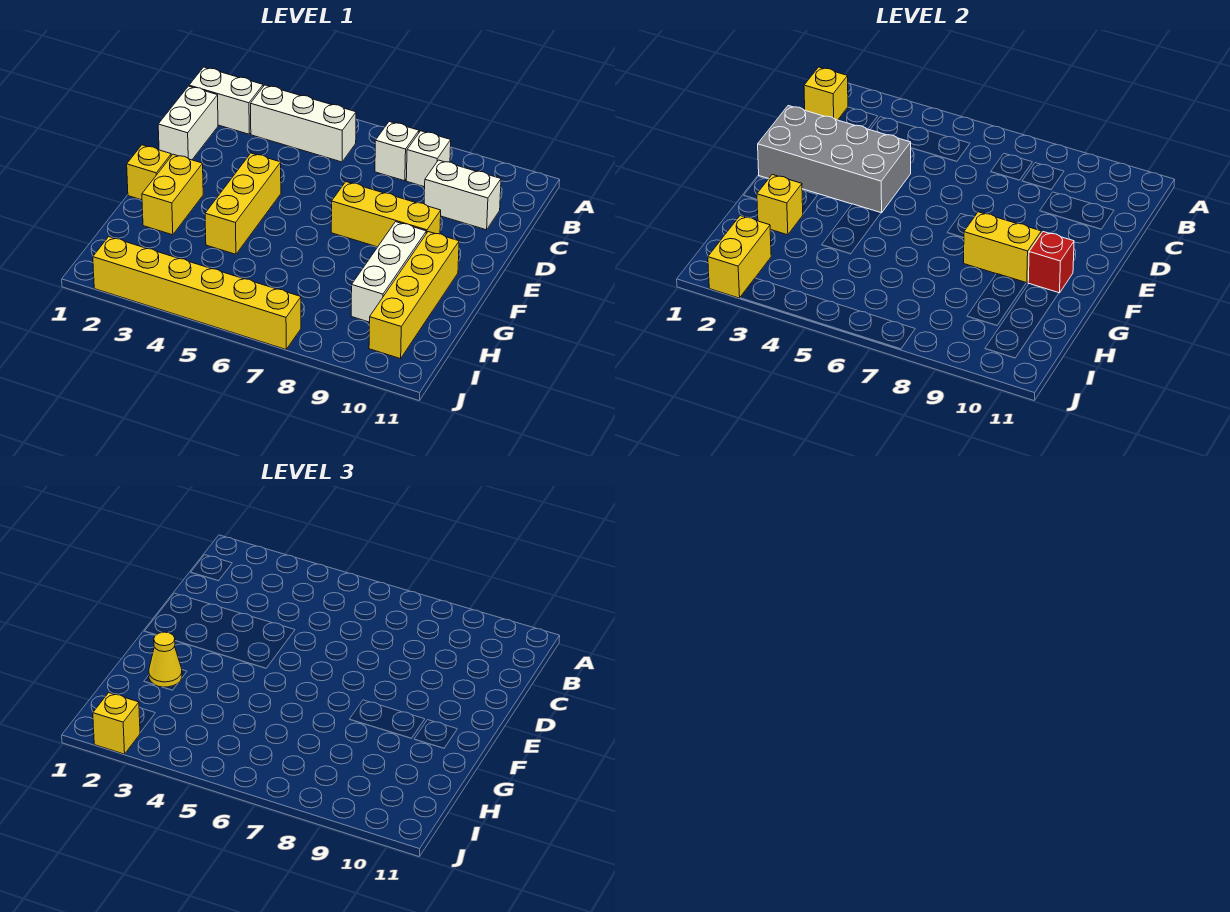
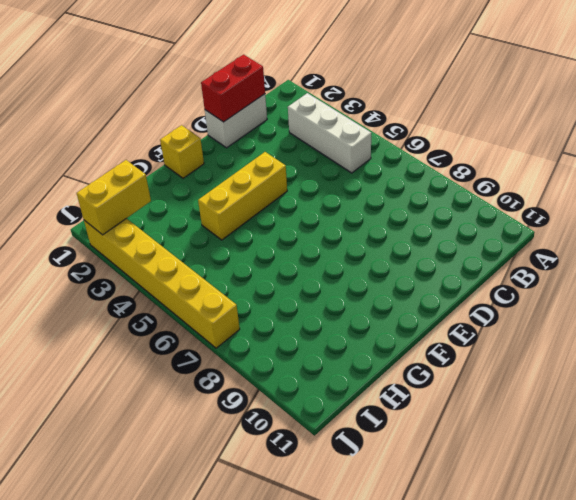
red 1x2 brick [201,55,265,122] -> grey 2x4 brick [758,106,911,213]
none -> white 1x2 brick [189,67,263,134]
none -> white 1x1 brick [375,122,419,181]
none -> white 1x1 brick [406,131,451,187]

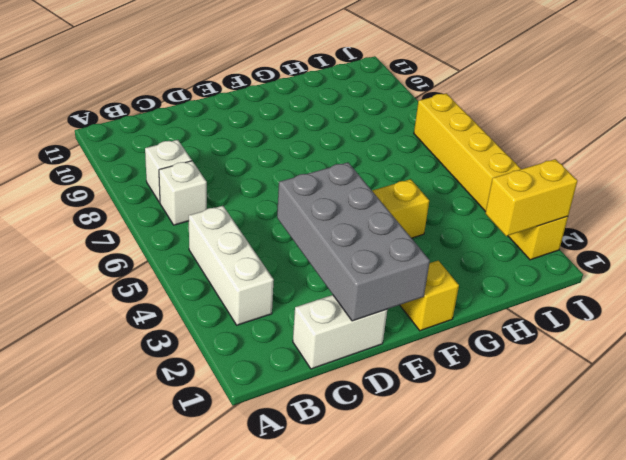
none -> white 1x2 brick [189,67,263,134]
none -> white 1x2 brick [424,160,501,230]
none -> yellow 1x3 brick [331,182,441,247]

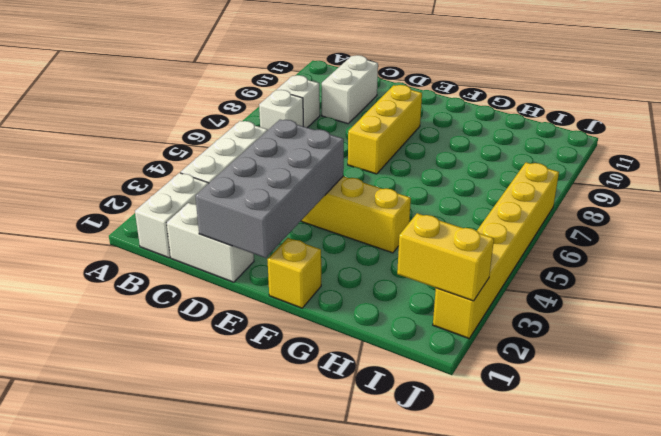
none -> yellow 1x2 brick [142,154,203,235]
none -> white 1x3 brick [351,222,426,322]
none -> yellow 1x4 brick [369,232,459,359]

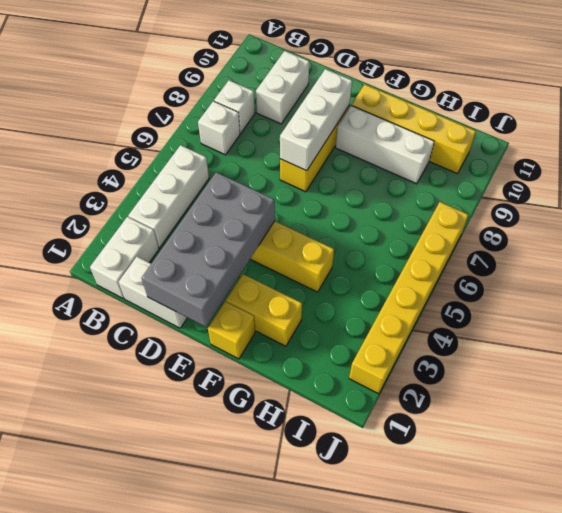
white 1x3 brick [280,69,352,171] -> none
none -> yellow 1x1 brick [804,67,848,120]
none -> yellow 1x2 brick [964,212,1041,283]
none -> red 1x1 brick [1028,232,1074,293]

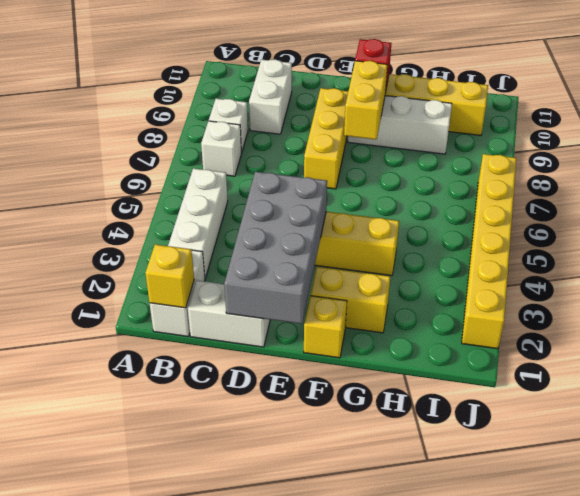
none -> yellow 1x1 brick [757,175,803,235]
none -> yellow 1x2 brick [708,216,771,298]
none -> yellow 1x1 cone [149,632,182,687]

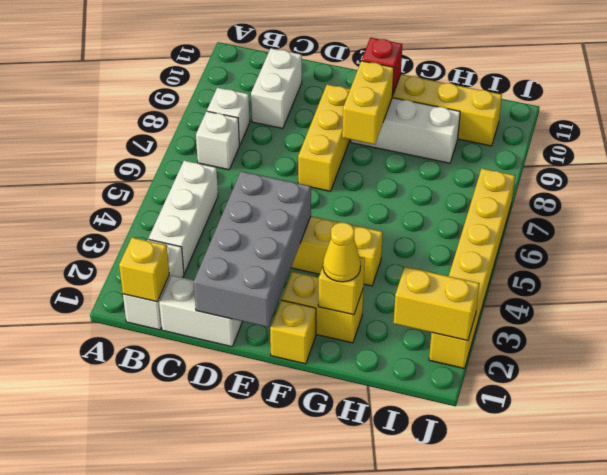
none -> yellow 1x1 brick [93,693,140,754]

